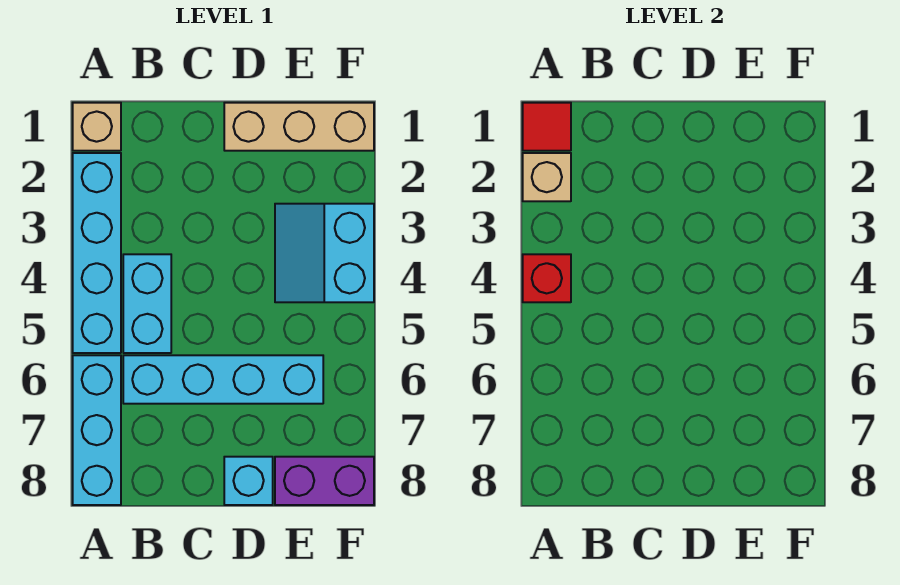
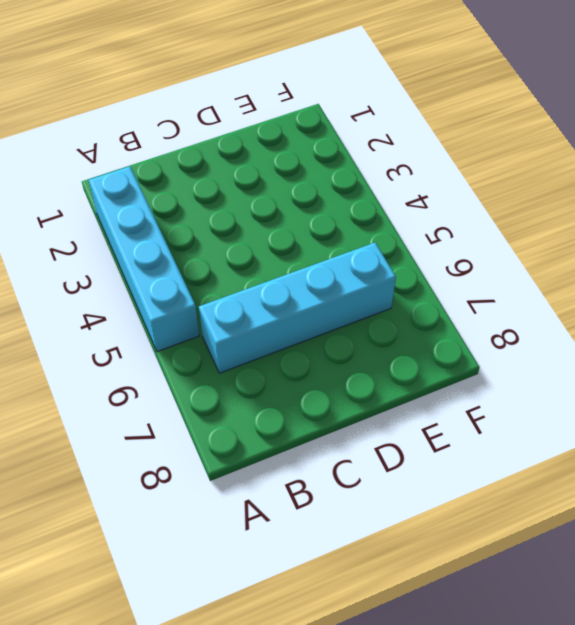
none -> tan 1x1 brick [73,103,121,151]
none -> cyan 1x3 brick [73,355,121,505]
none -> cyan 1x2 brick [123,254,171,353]

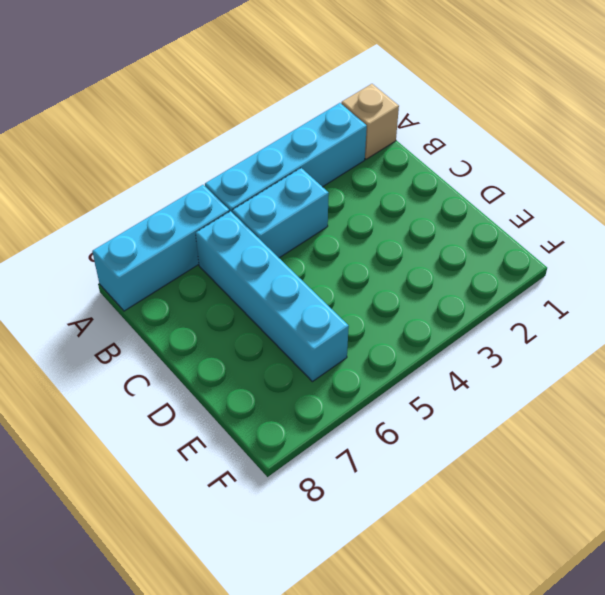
none -> tan 1x3 brick [224,103,374,151]
none -> cyan 1x1 brick [224,457,273,505]
none -> cyan 2x2 slope [275,204,374,302]

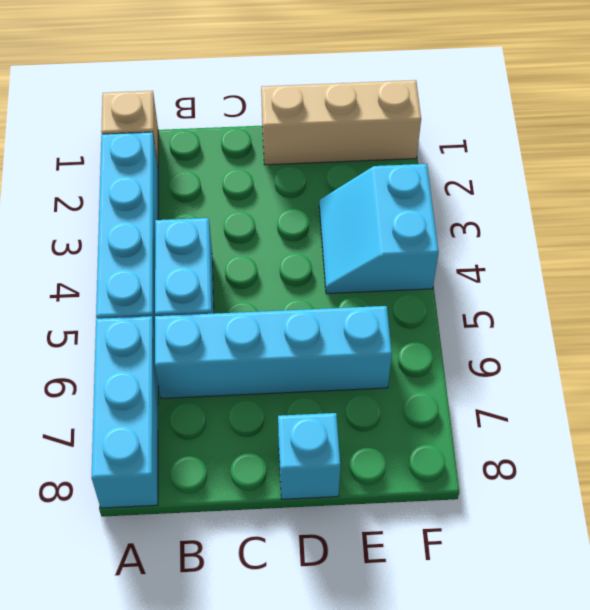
none -> purple 1x2 brick [275,457,374,505]
none -> red 1x1 tile [523,103,571,151]
none -> tan 1x1 brick [523,153,571,201]

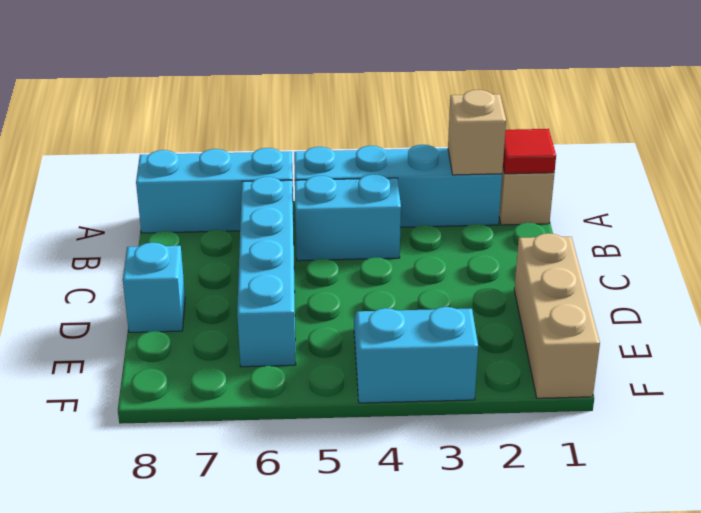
none -> purple 1x2 brick [275,457,374,505]
none -> red 1x1 brick [523,254,571,302]

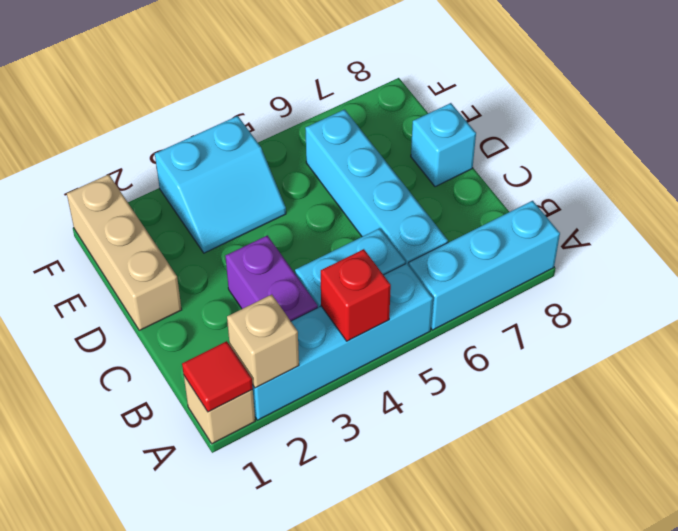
purple 1x2 brick [225,235,318,321] -> purple 1x2 brick moved to [275,457,374,505]

